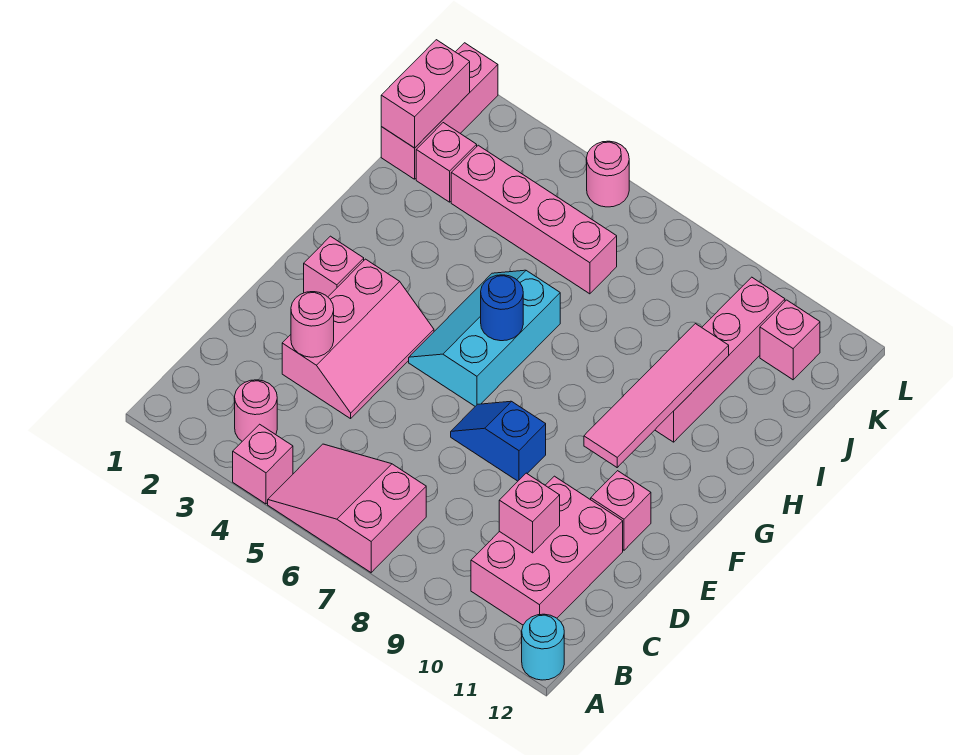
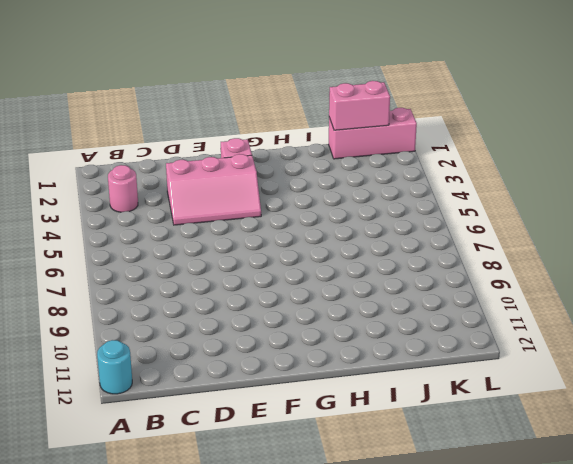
none -> pink 1x1 brick [233,424,293,504]
none -> pink 2x3 slope [268,444,426,573]
none -> pink 2x3 brick [471,476,623,625]

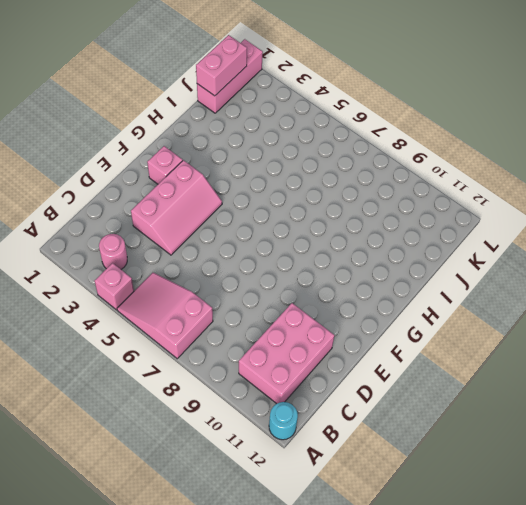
none -> blue 1x2 slope [451,401,546,481]
none -> pink 1x1 brick [591,471,651,550]
none -> cyan 2x3 slope [409,270,560,406]

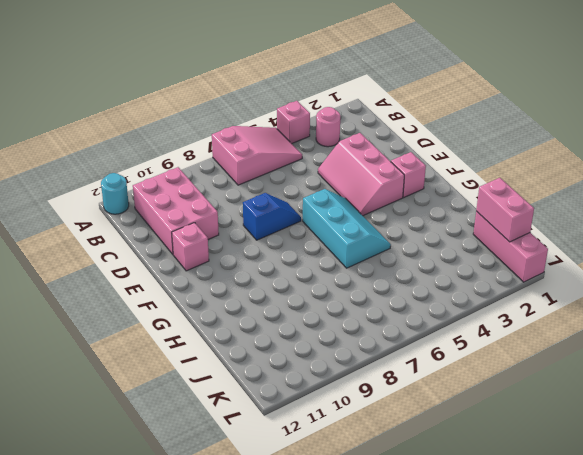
none -> pink 1x4 brick [655,277,785,442]
none -> pink 1x1 brick [416,123,477,202]
none -> pink 1x4 brick [451,145,617,294]

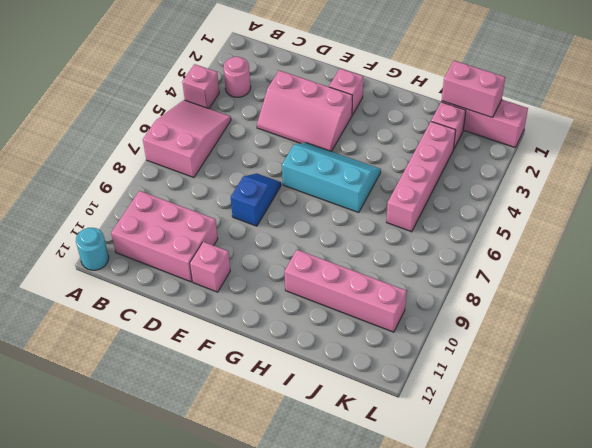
none -> pink 1x1 brick [760,300,820,380]
none -> pink 1x1 round brick [587,141,629,207]
none -> pink 1x1 brick [499,473,560,553]

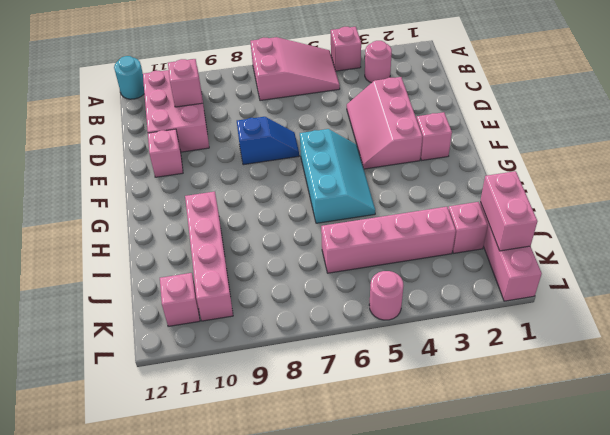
none -> pink 1x1 round brick [291,292,334,357]
none -> pink 1x4 tile [584,324,729,467]
none -> blue 1x1 round brick [481,275,523,341]

